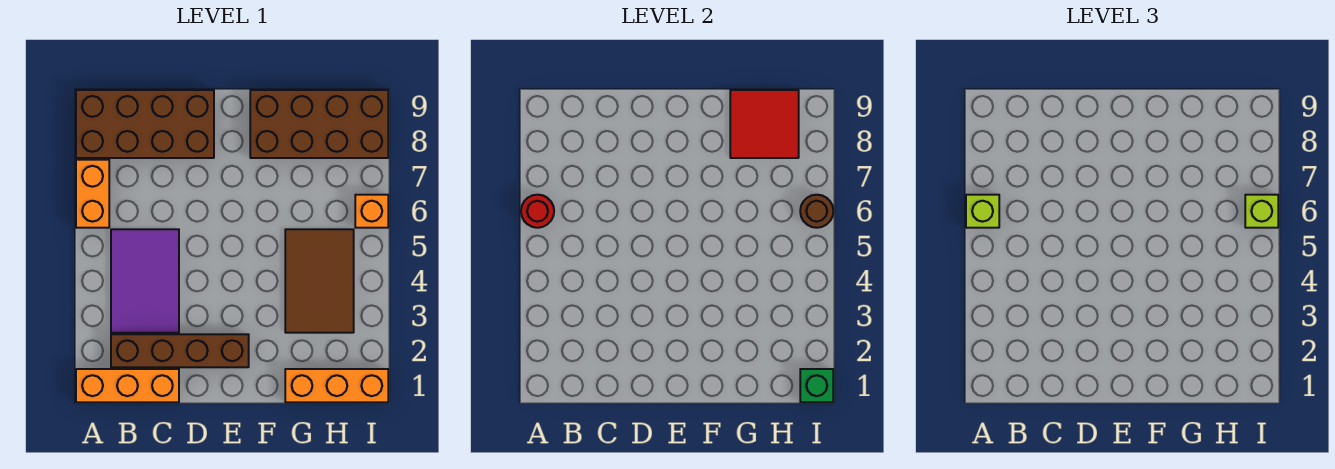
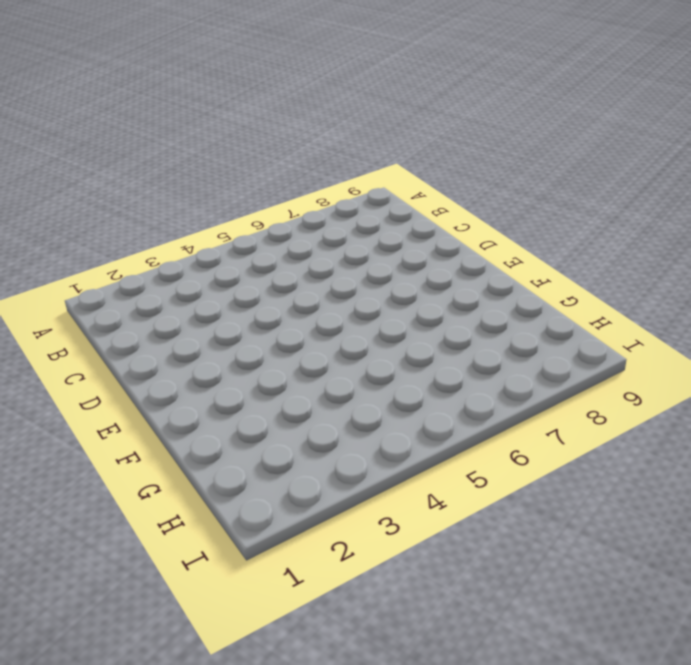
none -> orange 1x3 brick [76,369,179,402]
none -> orange 1x2 brick [76,160,109,228]
none -> brown 2x4 brick [76,90,214,158]

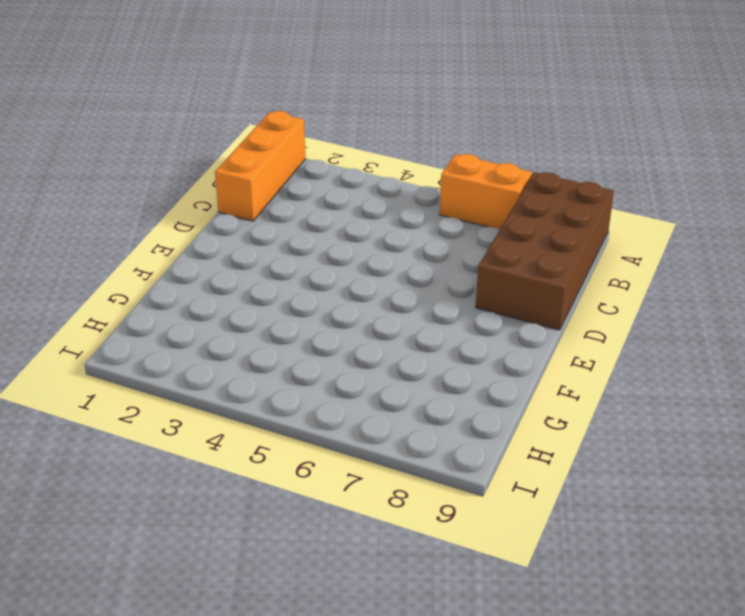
none -> brown 1x4 brick [111,334,249,367]
none -> purple 2x3 tile [111,229,179,333]
none -> brown 2x4 brick [250,90,388,158]

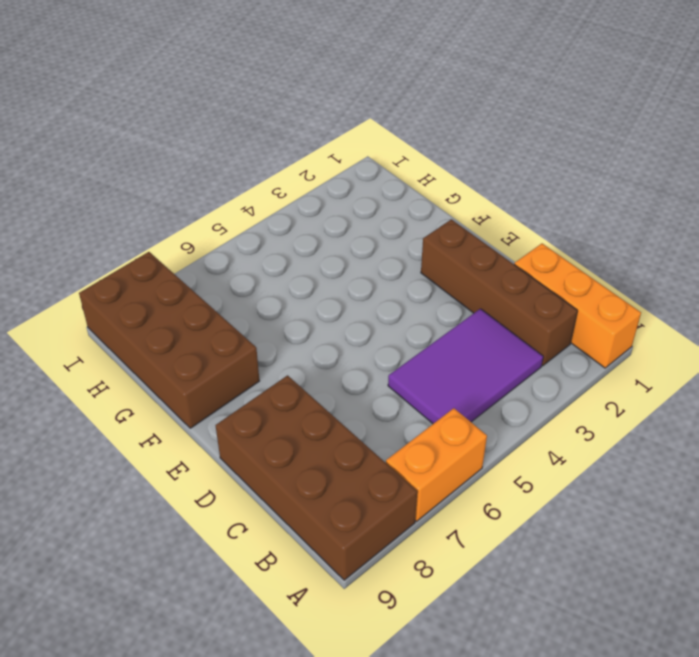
none -> orange 1x3 brick [285,369,388,402]
none -> brown 2x3 tile [285,229,354,333]
none -> orange 1x1 brick [355,195,388,228]

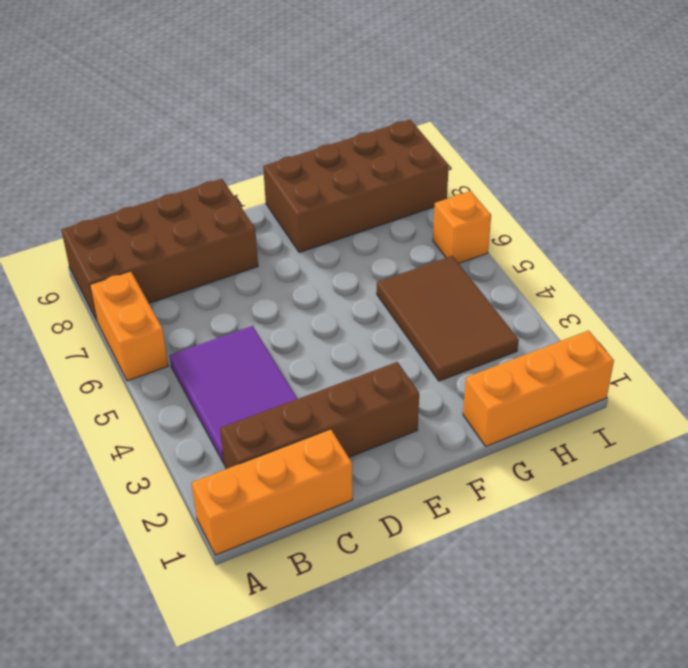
none -> red 1x1 round brick [521,195,554,228]
none -> red 2x2 tile [730,90,799,158]
none -> green 1x1 brick [800,369,833,402]

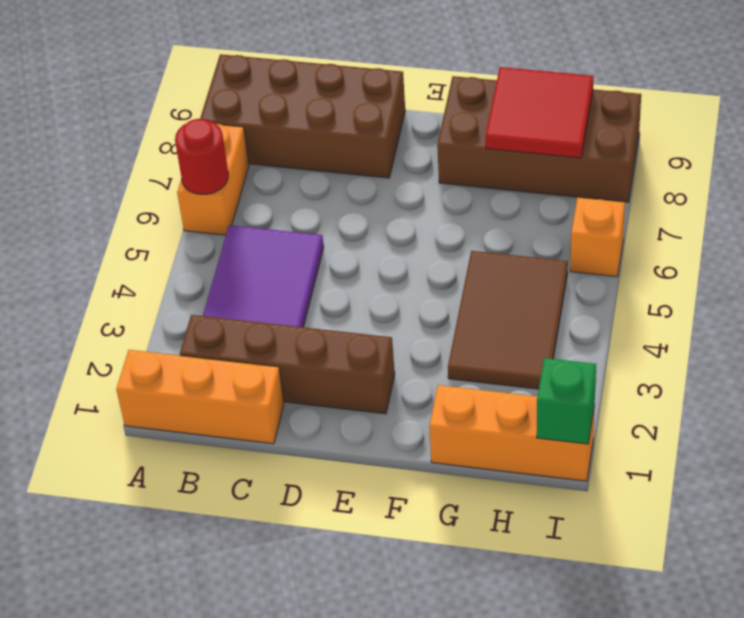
none -> brown 1x1 round brick [800,195,833,228]
none -> lime 1x1 brick [966,195,999,228]
none -> lime 1x1 brick [1245,195,1278,228]

